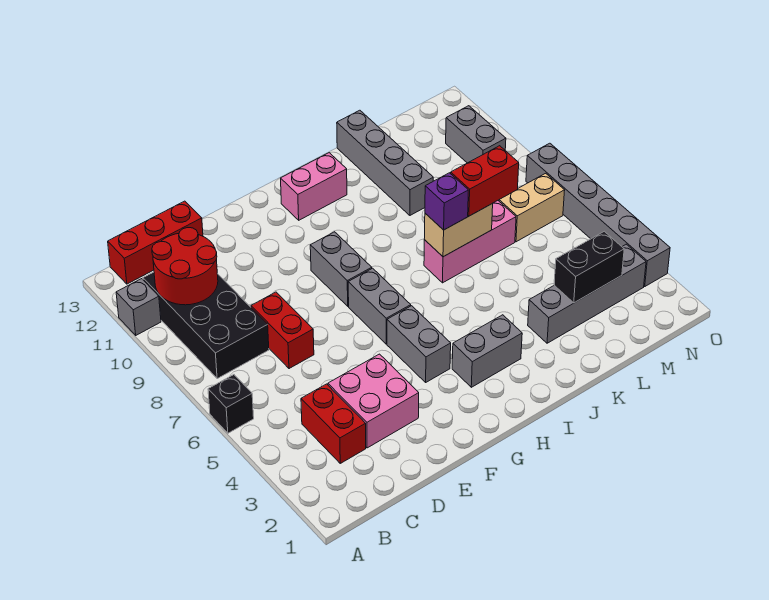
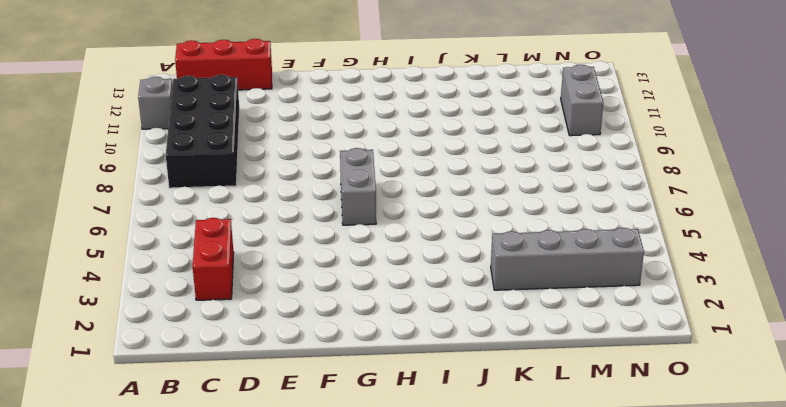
none -> black 1x1 brick [208,375,254,433]
none -> pink 2x2 brick [328,354,419,448]
none -> red 1x2 brick [251,292,314,369]

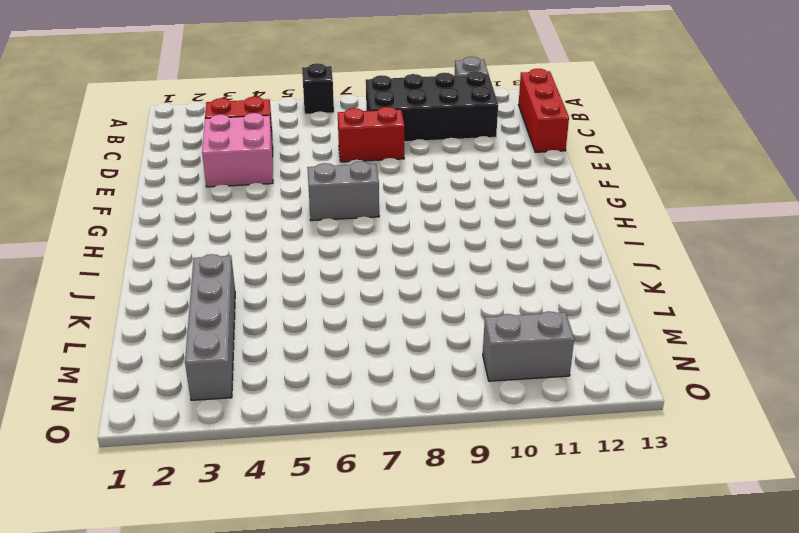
none -> grey 1x2 brick [387,306,451,382]
none -> grey 1x2 brick [310,232,372,306]
none -> grey 1x2 brick [452,315,522,387]

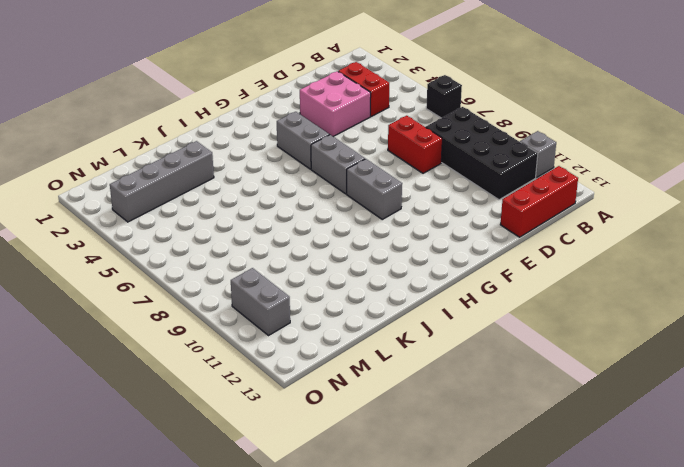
none -> grey 1x2 brick [452,315,522,387]
none -> pink 1x2 brick [281,153,347,220]
none -> pink 1x3 brick [424,201,516,283]

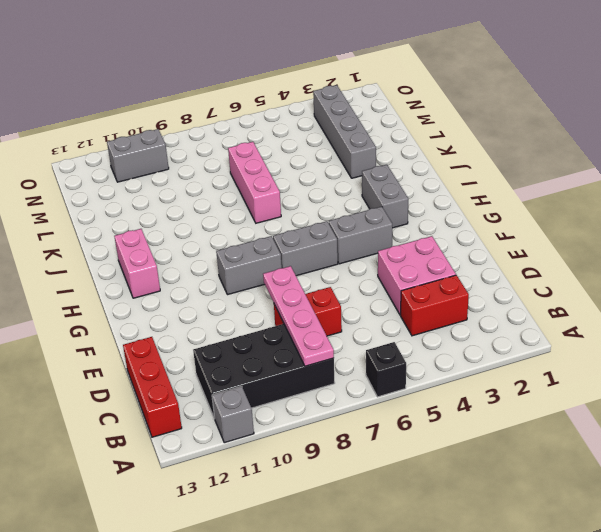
pink 1x4 plate [263,266,334,366] -> none
none -> grey 1x4 brick [337,110,433,215]
none -> tan 1x2 brick [498,173,565,242]
none -> grey 1x6 brick [526,143,670,286]

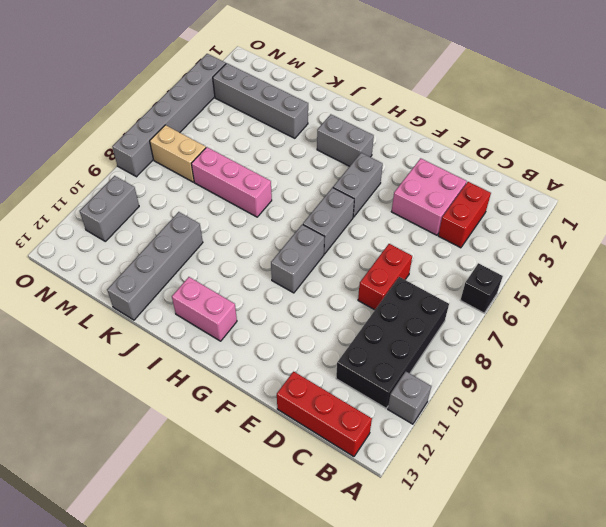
none -> red 2x2 round brick [152,228,218,305]
none -> tan 1x2 brick [424,203,493,257]
none -> black 1x2 brick [554,231,624,303]

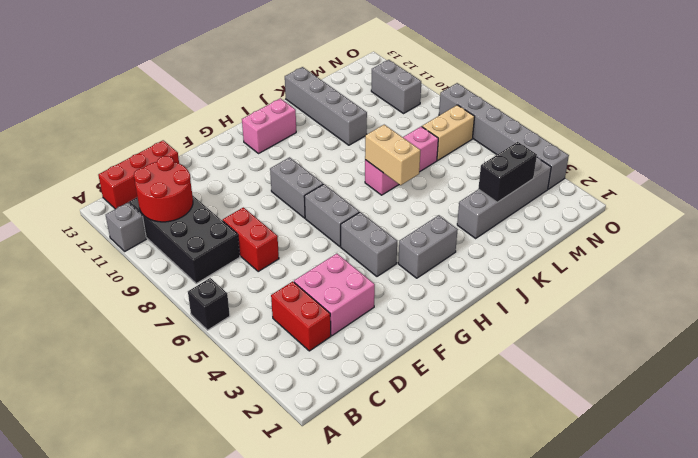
tan 1x2 brick [365,125,420,185] -> tan 1x2 brick turned to [424,203,493,257]
none -> purple 1x1 brick [425,173,468,230]
none -> red 1x2 brick [451,146,519,216]

